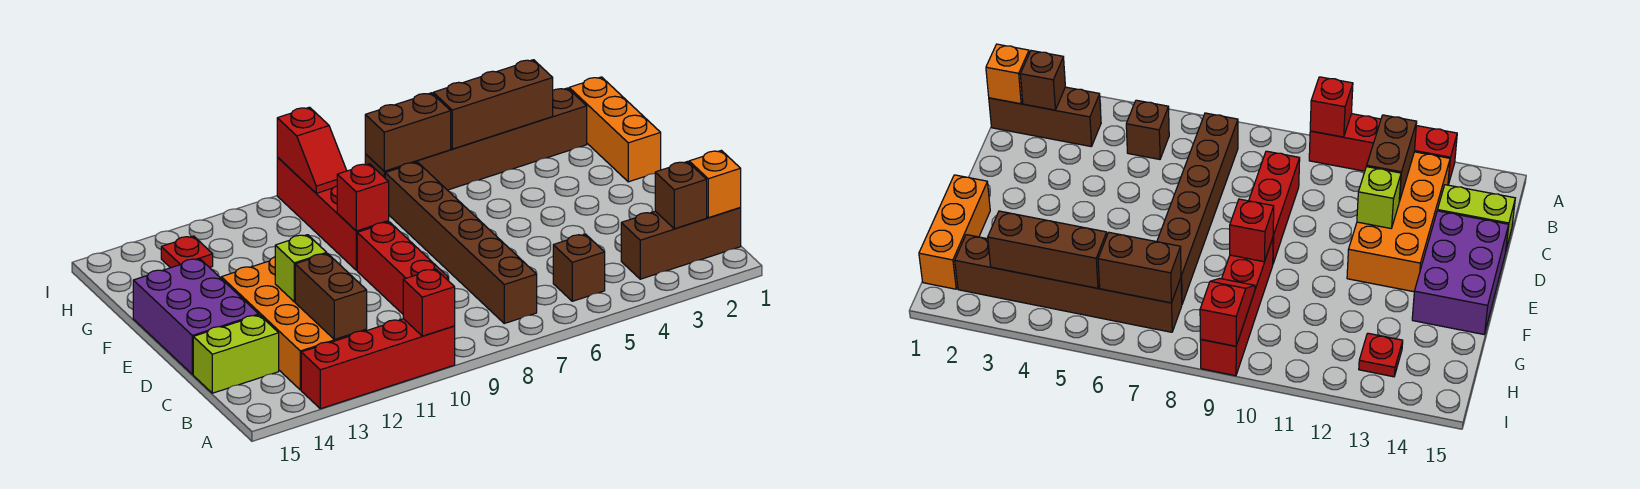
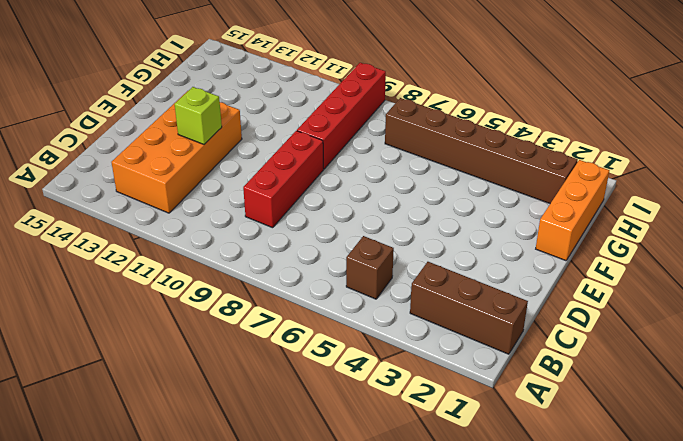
none -> red 1x4 brick [301,319,455,409]
none -> brown 1x6 brick [385,162,537,323]
none -> lime 1x2 brick [193,315,279,393]

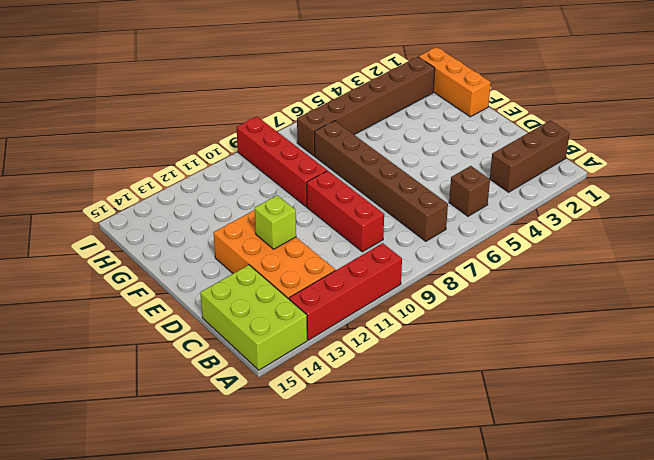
lime 2x3 brick [200,265,307,370] -> lime 1x2 brick [193,315,279,393]
none -> purple 2x3 brick [133,258,259,374]
none -> red 1x1 plate [161,236,213,268]
none -> red 1x1 brick [403,269,455,336]

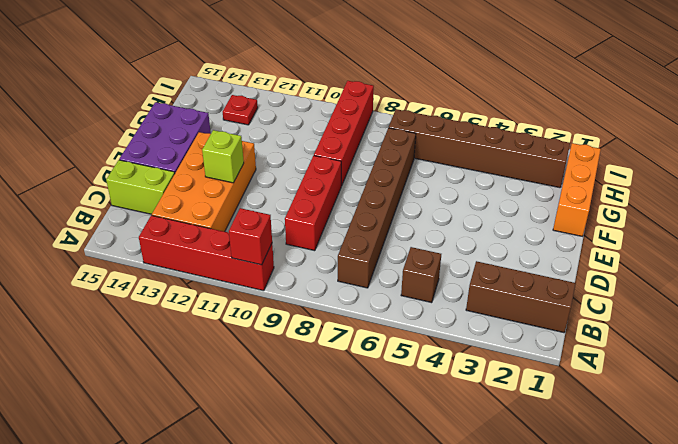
none -> orange 1x1 brick [689,150,741,218]
none -> brown 1x1 brick [655,162,707,229]
none -> brown 1x2 brick [295,253,367,340]

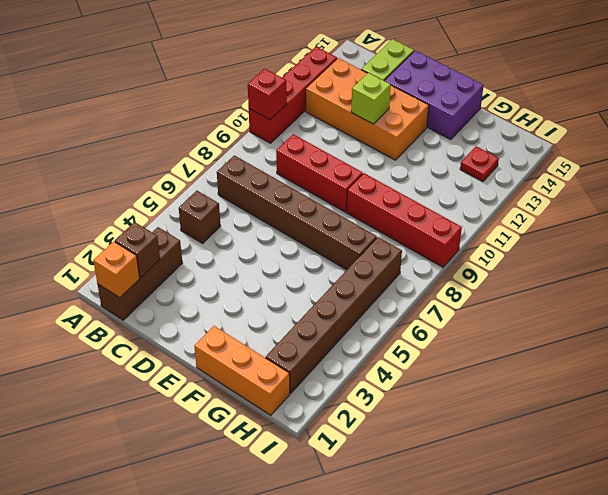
none -> brown 1x2 brick [295,253,367,340]
none -> red 1x1 brick [337,164,389,231]
none -> brown 1x3 brick [433,60,553,149]

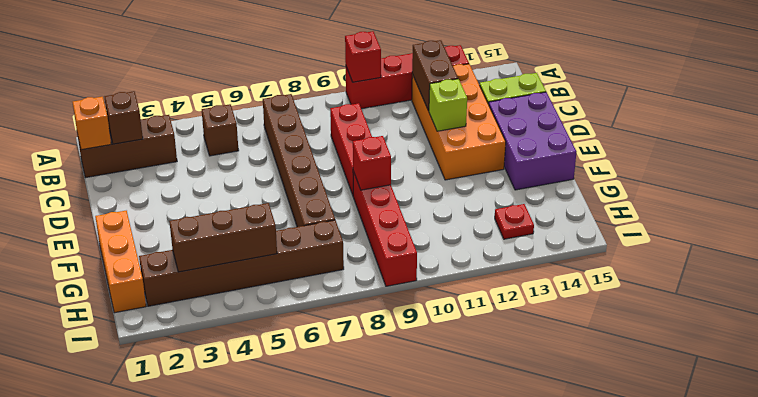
none -> brown 1x2 brick [365,93,451,171]
none -> red 1x2 slope [277,107,347,193]

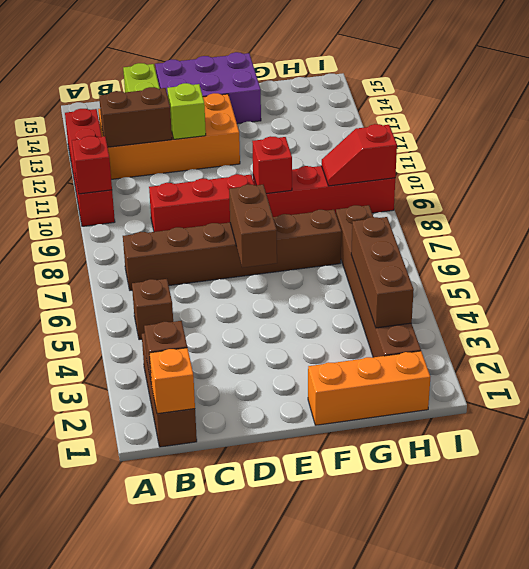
brown 1x2 brick [229,184,277,268] -> brown 1x2 brick moved to [365,93,451,171]
none -> red 1x1 plate [161,236,213,268]

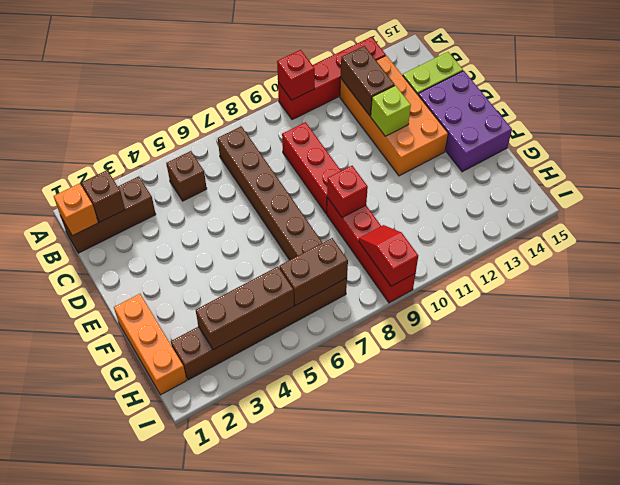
none -> red 1x1 plate [161,236,213,268]

